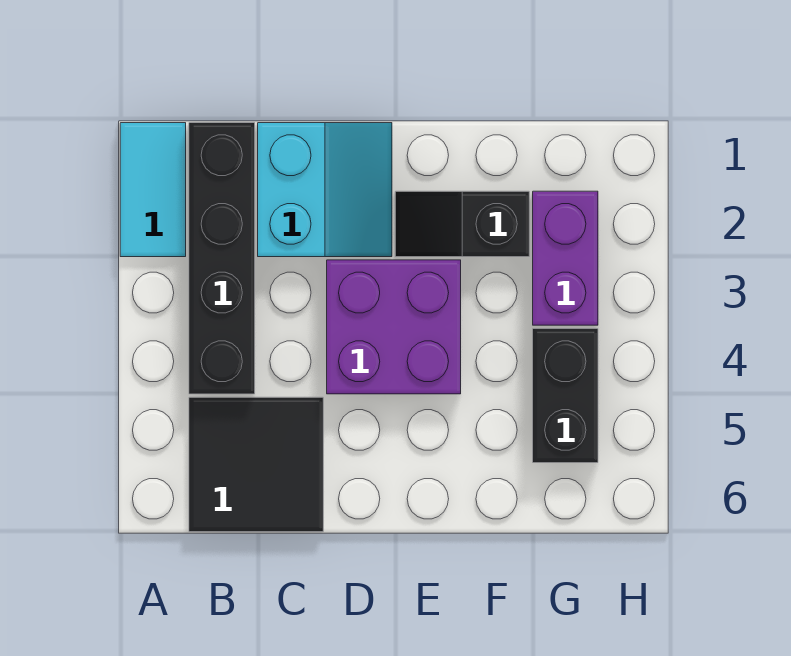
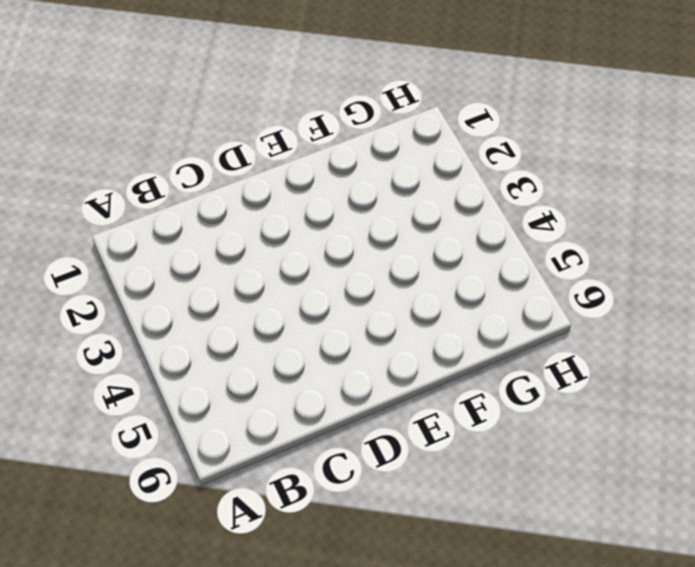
none -> cyan 1x2 tile [120,123,186,257]
none -> black 1x4 brick [189,123,255,394]

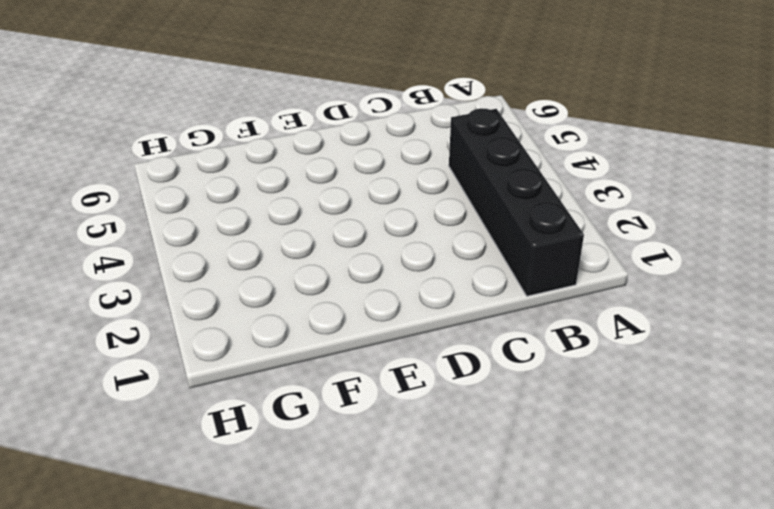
none -> cyan 1x2 tile [120,123,186,257]
none -> black 2x2 tile [189,397,323,532]

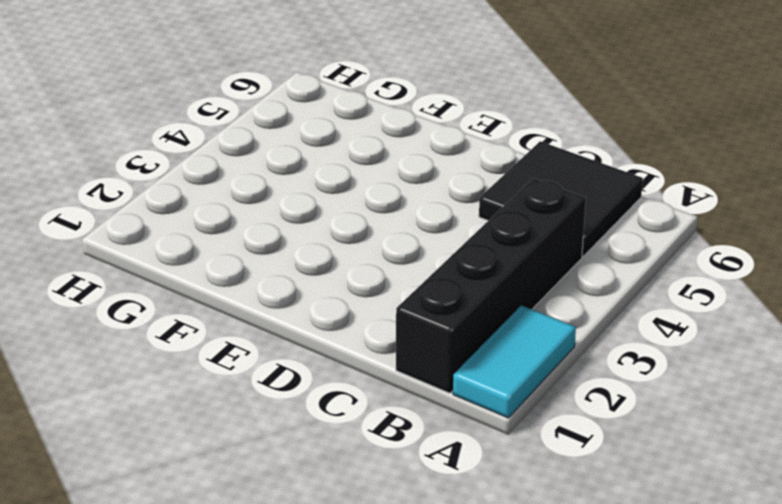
none -> cyan 2x2 slope [258,123,392,257]
none -> purple 2x2 brick [327,260,461,394]

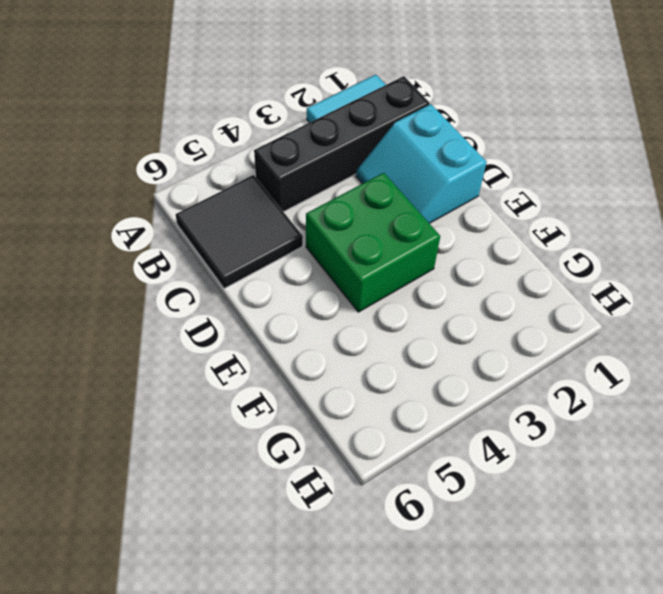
cyan 2x2 slope [356,104,487,223] -> cyan 2x2 slope turned to [258,123,392,257]
green 2x2 brick [306,173,440,312] -> purple 2x2 brick [327,260,461,394]
none -> black 1x2 slope [395,191,529,257]
none -> purple 1x2 brick [533,191,598,325]

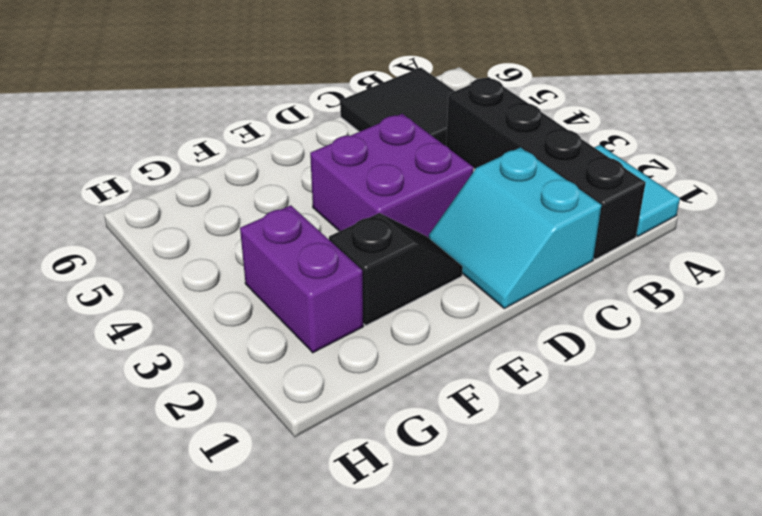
none -> black 1x2 brick [533,329,598,463]

